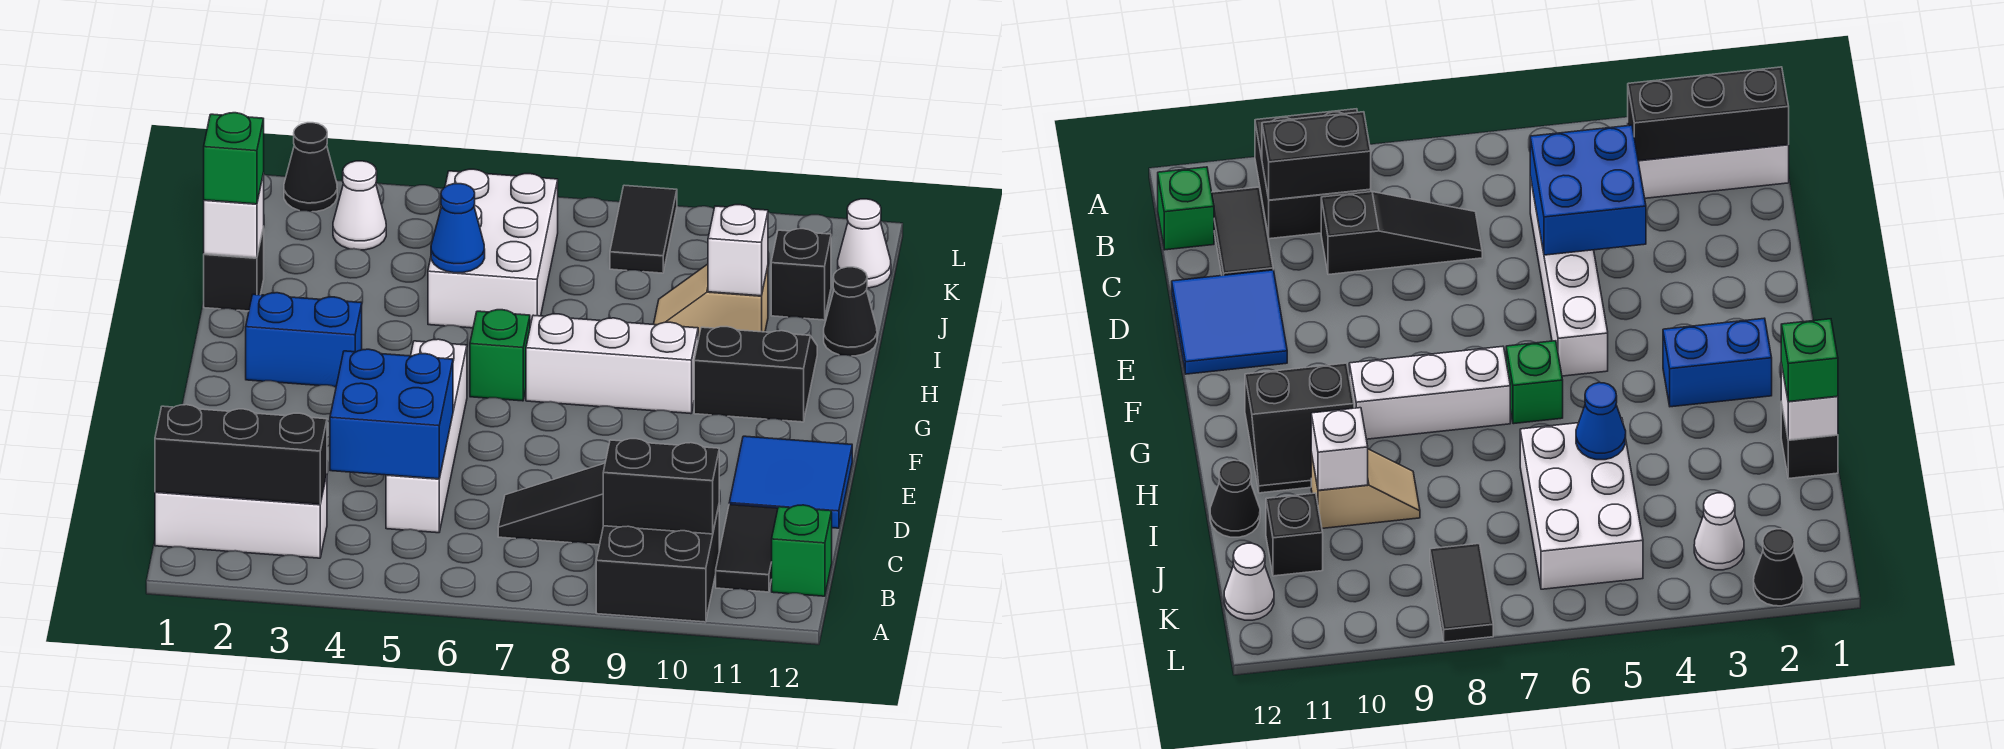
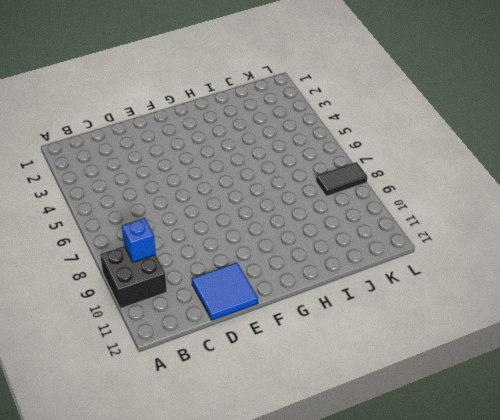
blue 1x1 brick [122,218,156,262] -> black 1x2 brick [603,439,719,534]
none -> white 1x3 brick [155,475,327,558]
none -> black 1x2 tile [716,504,778,592]
none -> green 1x1 brick [772,505,832,596]

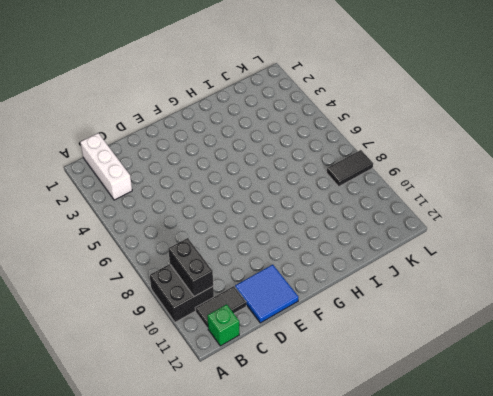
none -> white 1x4 brick [386,339,467,533]
none -> black 1x3 slope [498,463,605,545]
none -> blue 1x2 brick [246,293,362,387]

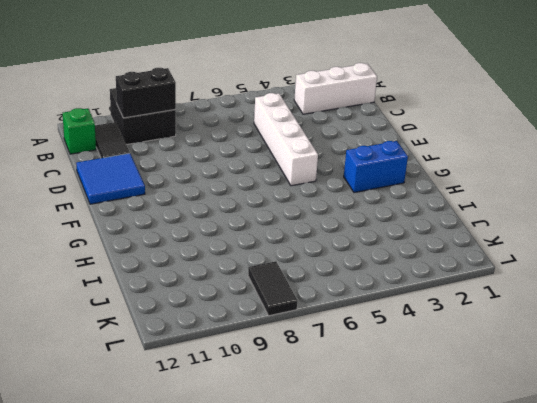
none -> black 1x3 slope [498,463,605,545]
none -> green 1x1 brick [470,310,530,401]
none -> white 1x3 brick [526,314,698,414]

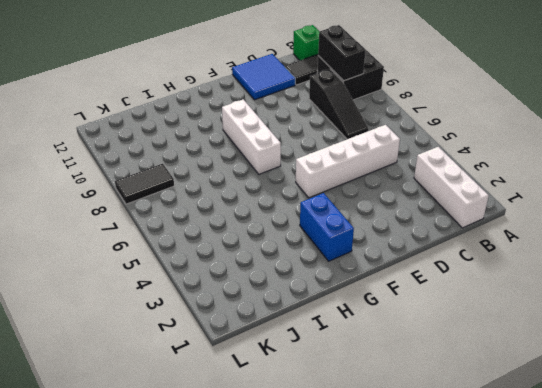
none -> green 1x1 brick [470,310,530,401]
none -> black 2x2 slope [694,327,817,422]
none -> black 1x1 brick [204,227,264,311]

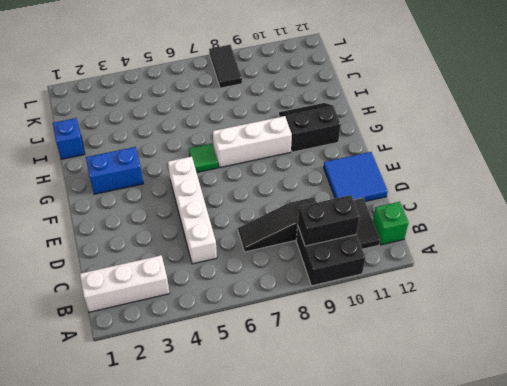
green 1x1 tile [189,144,218,172] -> green 1x1 brick [470,310,530,401]
blue 1x1 brick [53,118,85,159] -> black 1x1 brick [204,227,264,311]
none -> white 2x3 brick [428,169,558,328]
none -> tan 1x2 slope [654,264,768,339]
none -> black 1x1 cone [824,267,877,356]

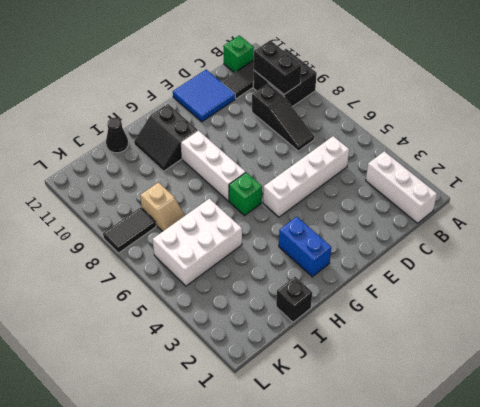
tan 1x2 slope [140,183,185,231] -> tan 1x2 slope moved to [654,264,768,339]
none -> black 1x1 brick [771,229,831,320]
none -> white 1x1 cone [333,161,386,250]
none -> white 1x1 cone [838,199,891,288]

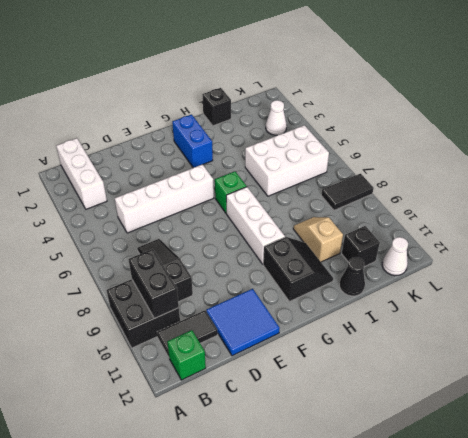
none -> black 1x1 cone [284,123,337,212]
none -> black 1x3 brick [155,405,327,504]
none -> blue 2x2 brick [330,349,453,479]

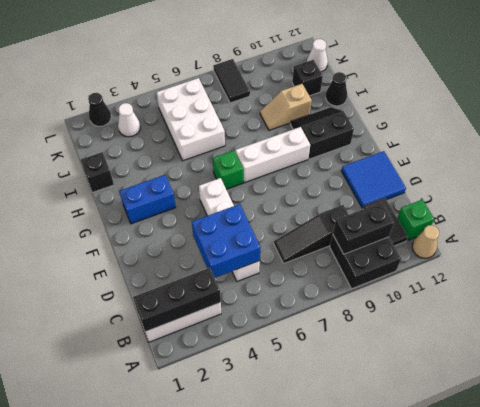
tan 1x1 cone [412,225,439,258] -> none
none -> white 1x1 brick [204,173,264,258]
none -> blue 1x1 cone [431,184,485,273]
none -> white 1x1 brick [708,205,768,296]

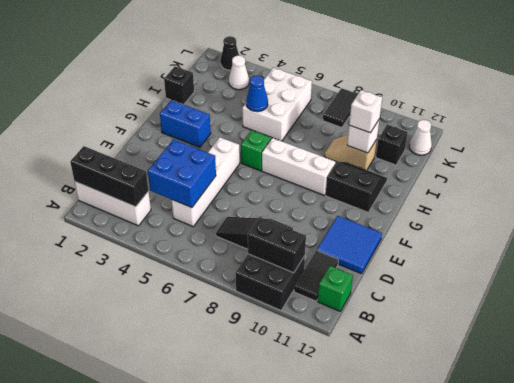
white 1x1 brick [349,90,382,133] -> white 1x1 brick moved to [204,173,264,258]
none -> black 1x1 cone [824,267,877,356]
none -> green 1x1 brick [204,113,264,204]

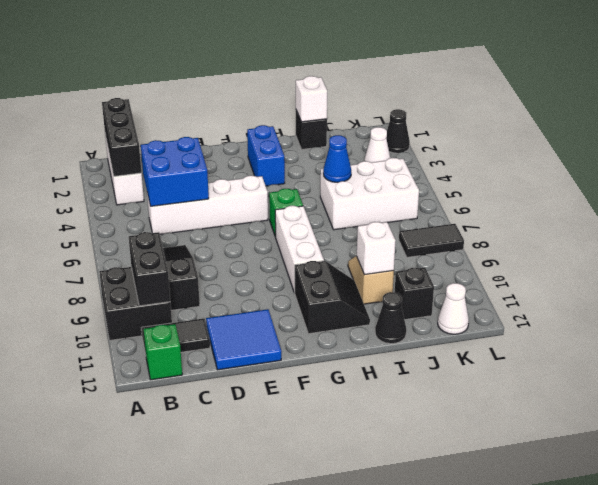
none -> green 1x1 brick [204,113,264,204]

